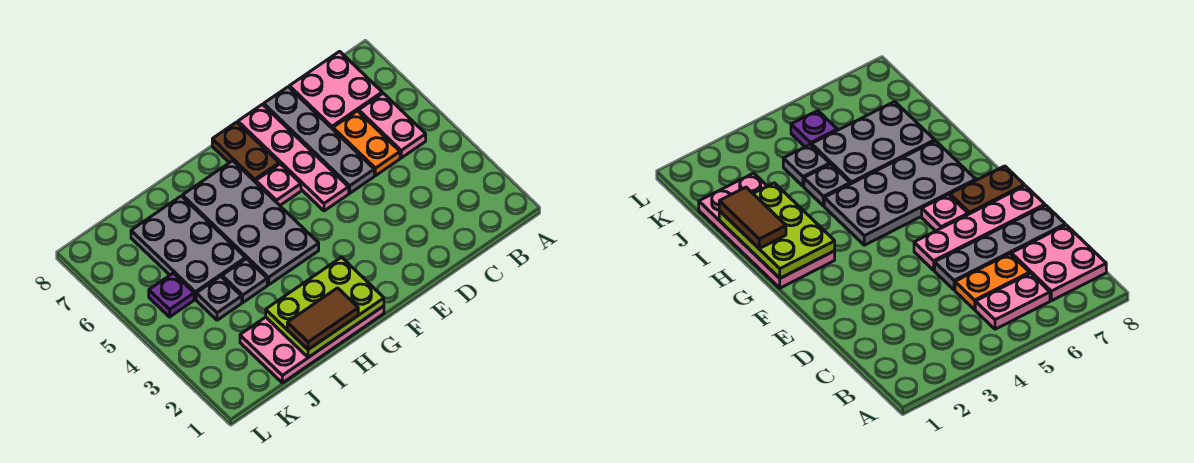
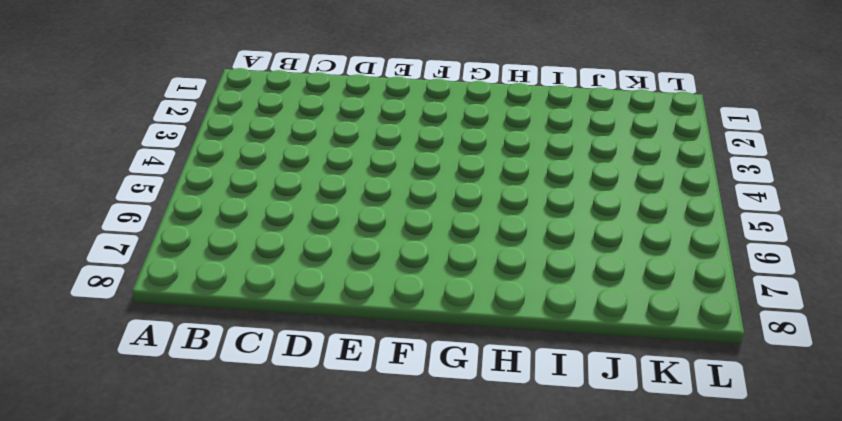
none -> pink 1x2 plate [359,93,426,158]
none -> pink 2x2 plate [289,51,382,129]
none -> orange 1x2 plate [333,111,400,176]

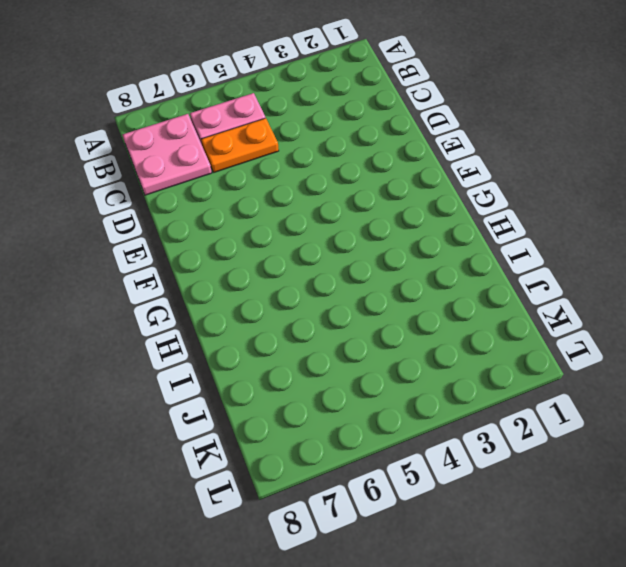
none -> grey 1x4 plate [264,87,374,193]
none -> pink 1x4 plate [238,104,349,211]
none -> pink 1x1 plate [256,164,301,205]

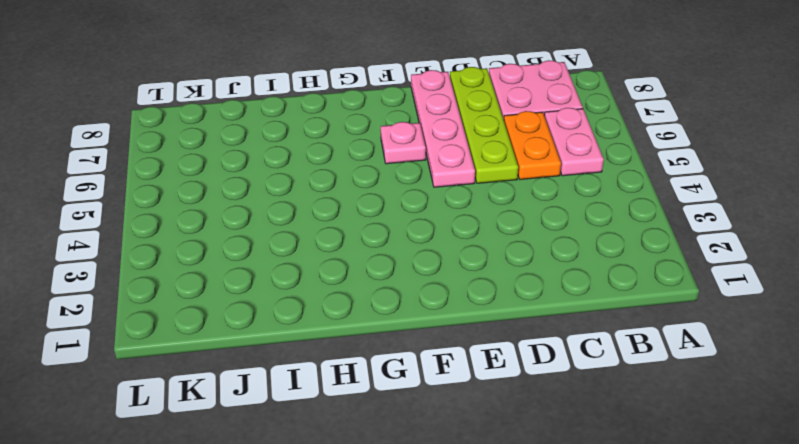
lime 1x4 plate [450,67,518,183] -> grey 1x4 plate [264,87,374,193]
none -> brown 1x2 plate [212,122,279,182]
none -> pink 2x4 plate [240,306,384,383]
none -> grey 2x4 plate [182,161,319,285]

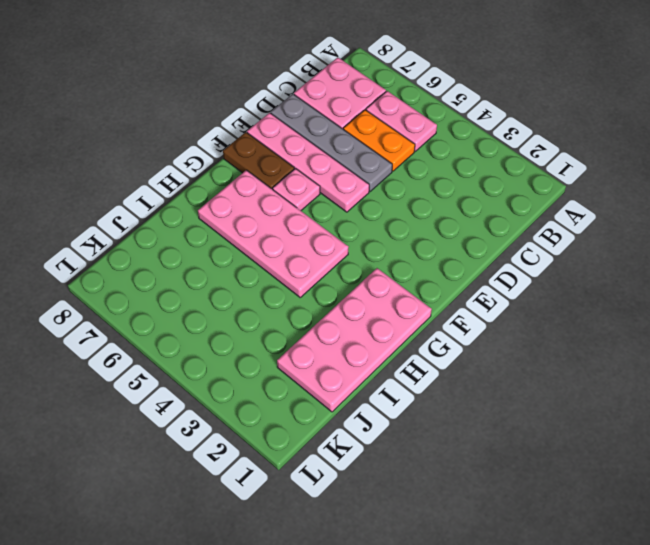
pink 2x4 plate [198,170,348,297] -> grey 2x4 plate [182,161,319,285]
none -> grey 1x1 plate [222,259,267,302]
none -> grey 2x3 plate [131,196,246,299]
none -> grey 1x1 plate [196,276,242,320]

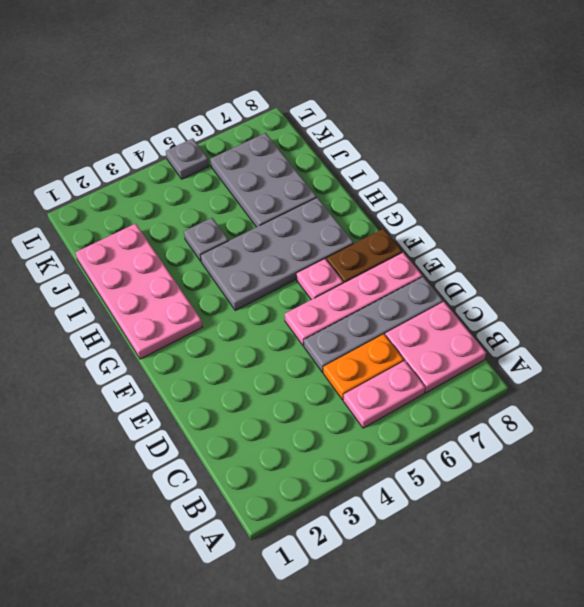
grey 2x3 plate [210,133,317,227] -> grey 2x3 plate turned to [131,196,246,299]
grey 1x1 plate [166,138,209,179] -> grey 1x1 plate moved to [196,276,242,320]
none -> purple 1x1 plate [149,273,194,317]
none -> lime 2x3 plate [266,257,384,357]
none -> brown 1x2 tile [287,288,358,350]

